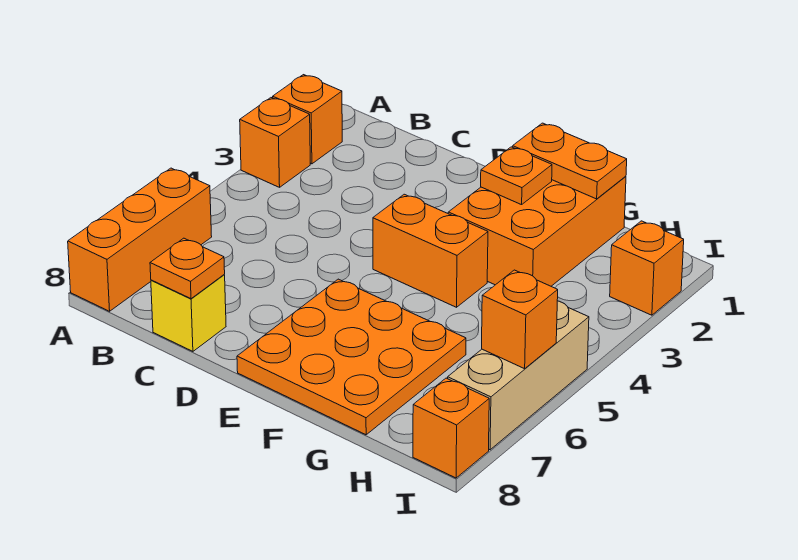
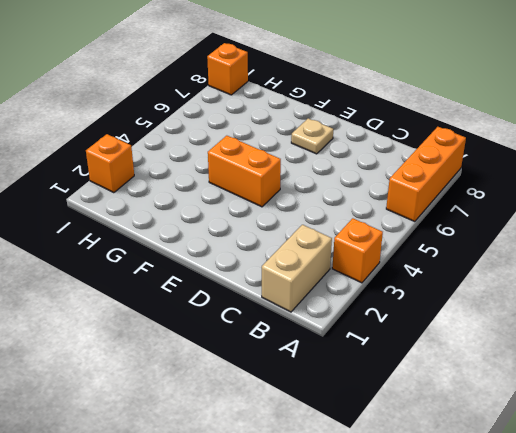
tan 1x2 brick [262,225,332,312] -> none
tan 1x1 plate [291,118,333,154] -> orange 3x3 plate [237,279,466,435]
none -> orange 1x1 brick [273,75,342,164]
none -> yellow 1x1 brick [151,275,226,351]
none -> orange 2x3 brick [448,176,626,286]

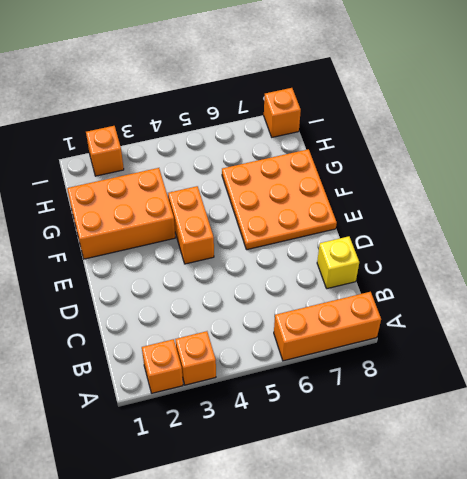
none -> tan 1x3 brick [448,301,589,450]
none -> orange 1x1 plate [150,238,225,299]
none -> orange 1x2 plate [513,123,627,199]

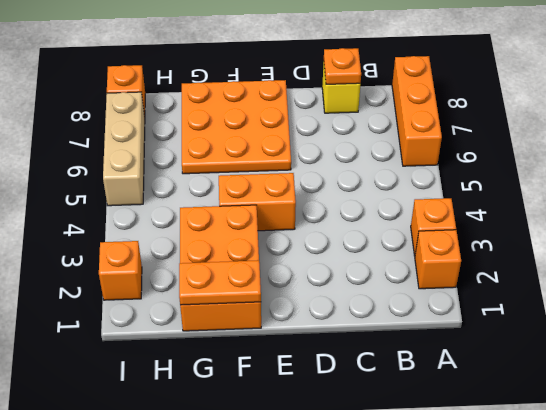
none -> orange 1x1 plate [481,147,552,205]
none -> orange 1x1 brick [482,270,558,369]

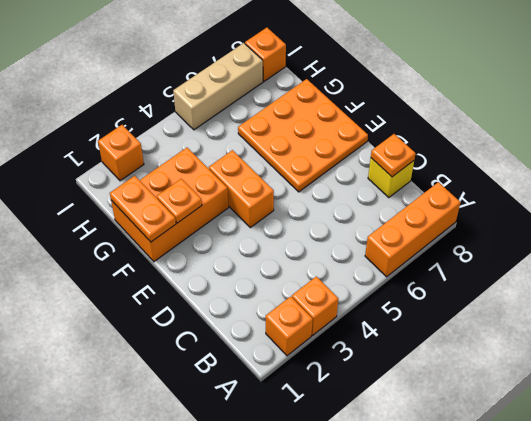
none -> orange 1x1 brick [482,270,558,369]

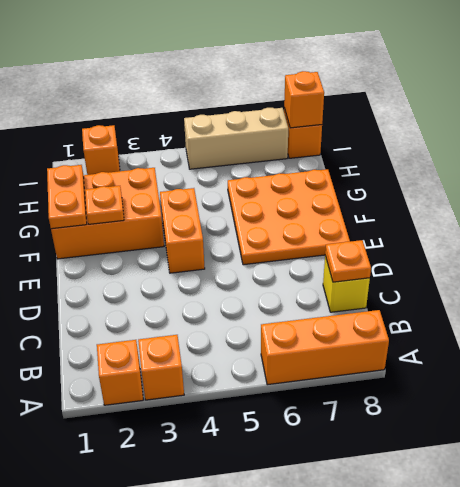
orange 1x1 brick [284,71,324,128] -> orange 1x1 brick moved to [482,270,558,369]

